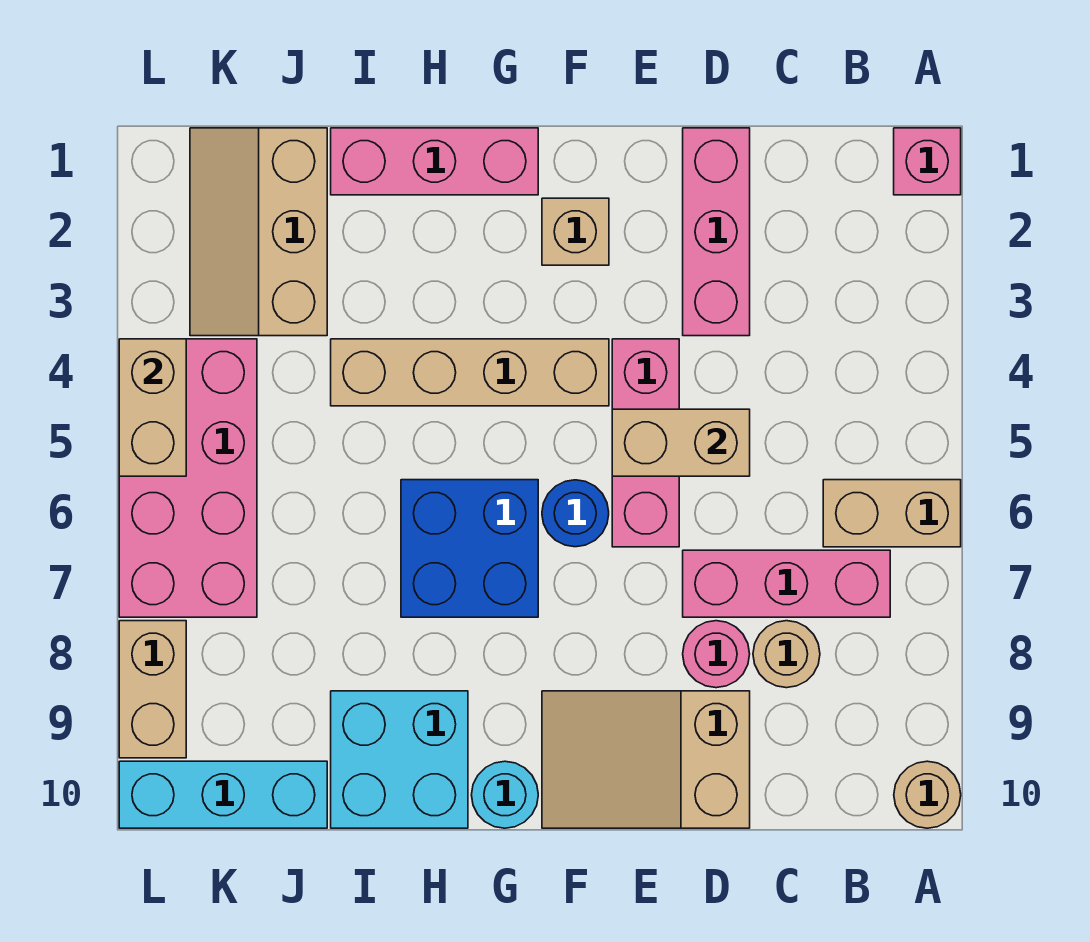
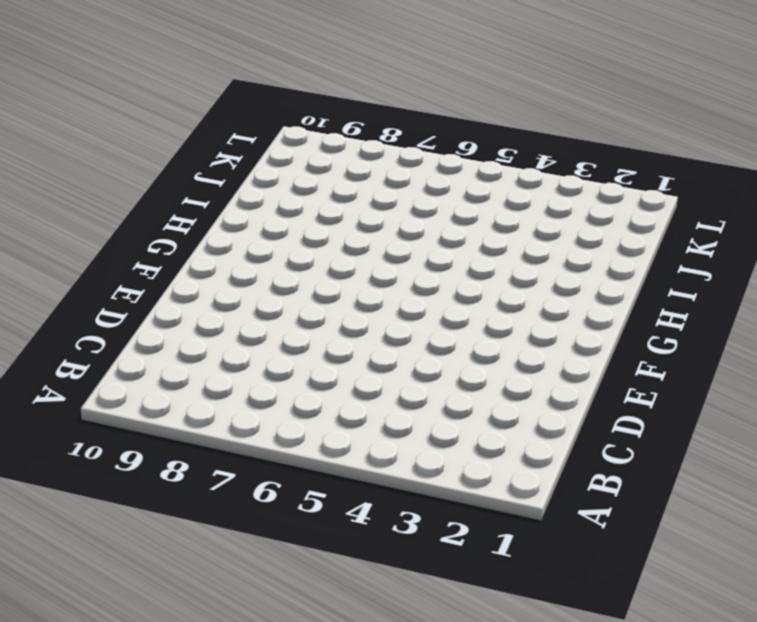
none -> pink 1x1 brick [894,128,961,195]
none -> tan 1x2 brick [823,480,961,547]
none -> tan 1x1 round brick [894,761,961,828]

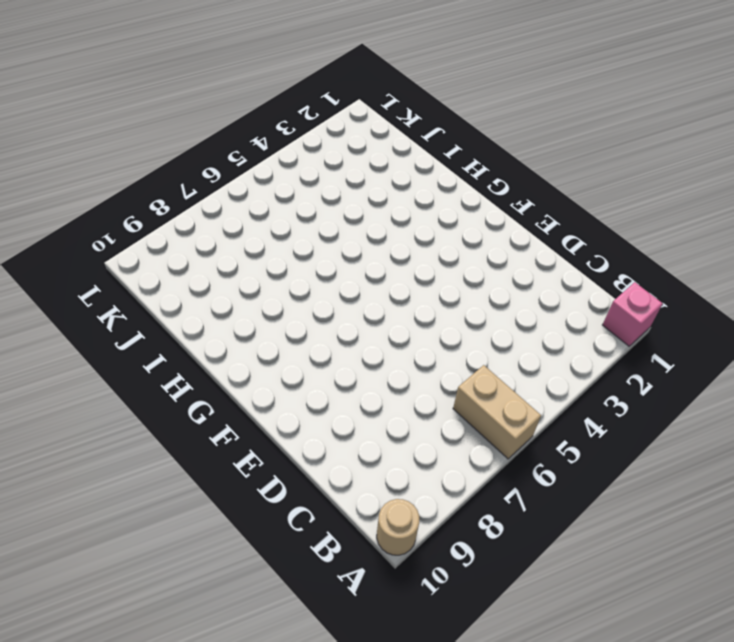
none -> pink 1x3 brick [683,550,890,617]
none -> tan 1x1 round brick [753,621,820,688]
none -> pink 1x3 brick [683,128,750,336]

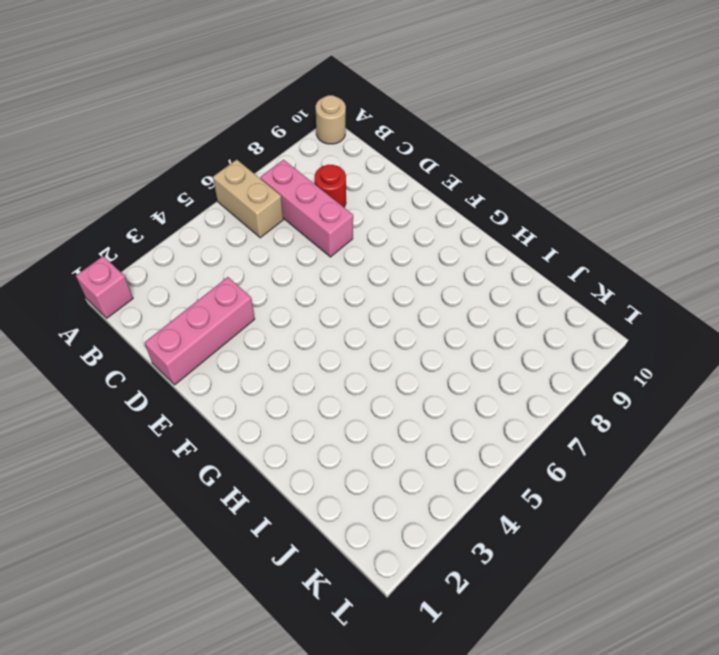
red 1x1 round brick [315,165,346,207] -> tan 1x1 round brick [753,621,820,688]
none -> pink 1x1 round brick [683,621,750,688]
none -> tan 2x3 slope [542,691,750,828]
none -> pink 1x3 brick [612,339,679,547]

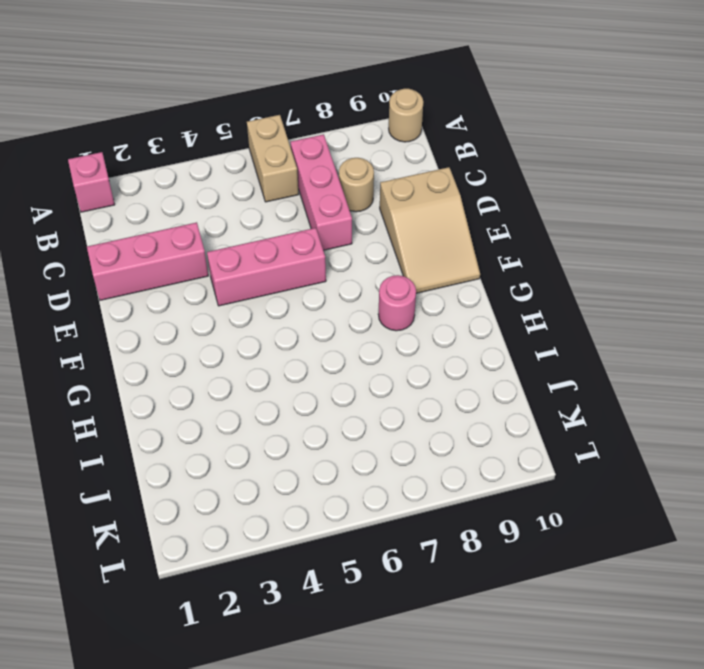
pink 1x1 round brick [378,275,416,331] -> pink 1x1 round brick moved to [683,621,750,688]
none -> tan 1x1 brick [542,198,609,265]
none -> tan 1x4 brick [331,339,609,406]
none -> blue 1x1 round brick [542,480,609,547]

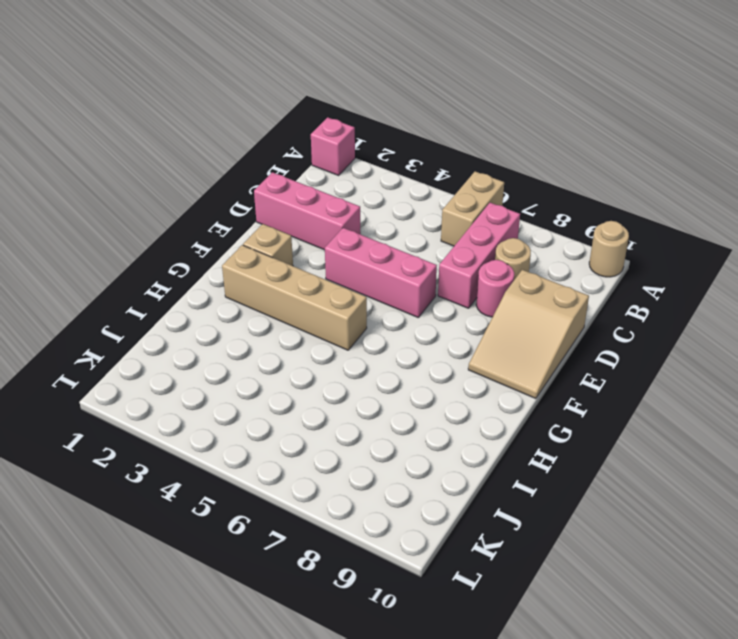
tan 1x4 brick [222,245,367,350] -> tan 1x4 brick turned to [331,339,609,406]
none -> blue 1x1 round brick [542,480,609,547]
none -> pink 1x3 brick [331,128,538,195]
none -> blue 2x2 brick [401,480,538,617]

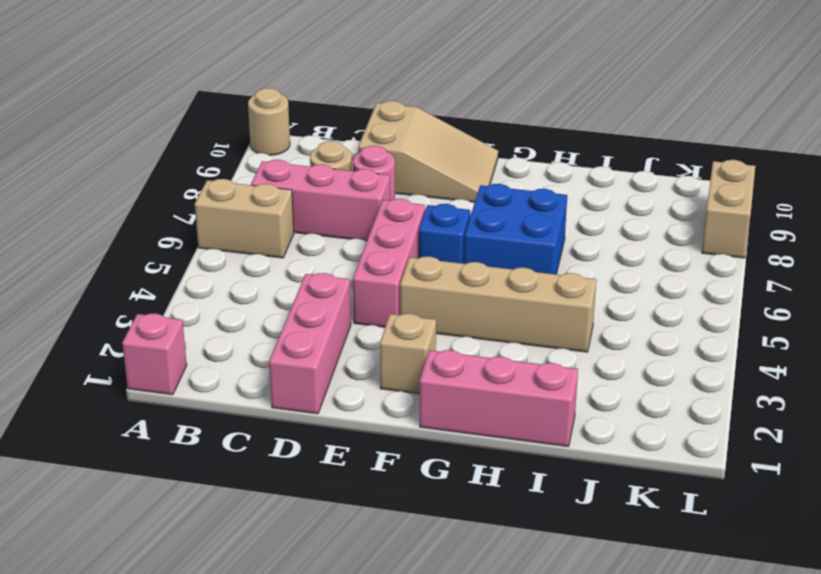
blue 1x1 brick [419,204,470,264] -> blue 1x1 round brick [542,480,609,547]
none -> cyan 1x1 round brick [472,761,538,828]
none -> cyan 2x2 brick [331,691,468,828]
none -> tan 2x3 slope [190,128,327,336]

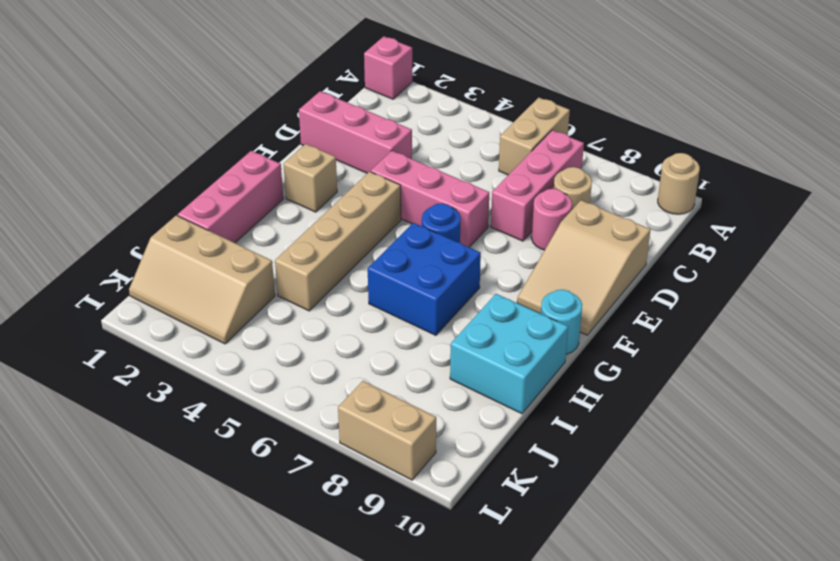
none -> cyan 1x3 brick [119,761,327,828]
none -> pink 2x4 brick [119,339,257,617]
none -> tan 1x2 brick [612,409,750,476]

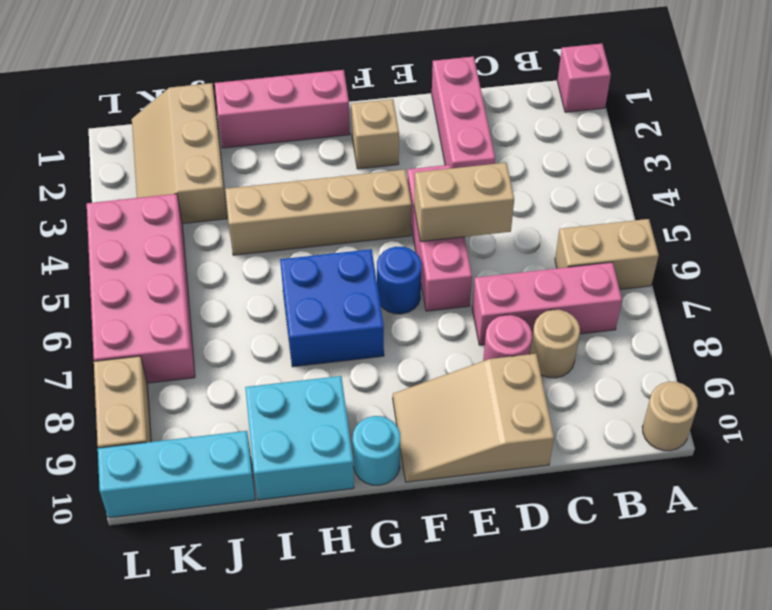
none -> tan 1x2 brick [119,339,186,476]

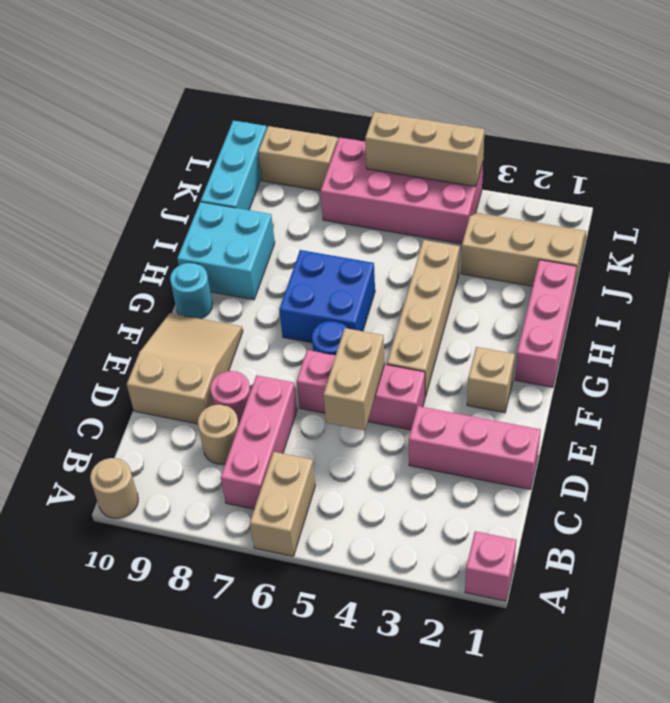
tan 1x3 brick [365,112,485,187] -> tan 1x2 brick [119,339,186,476]

